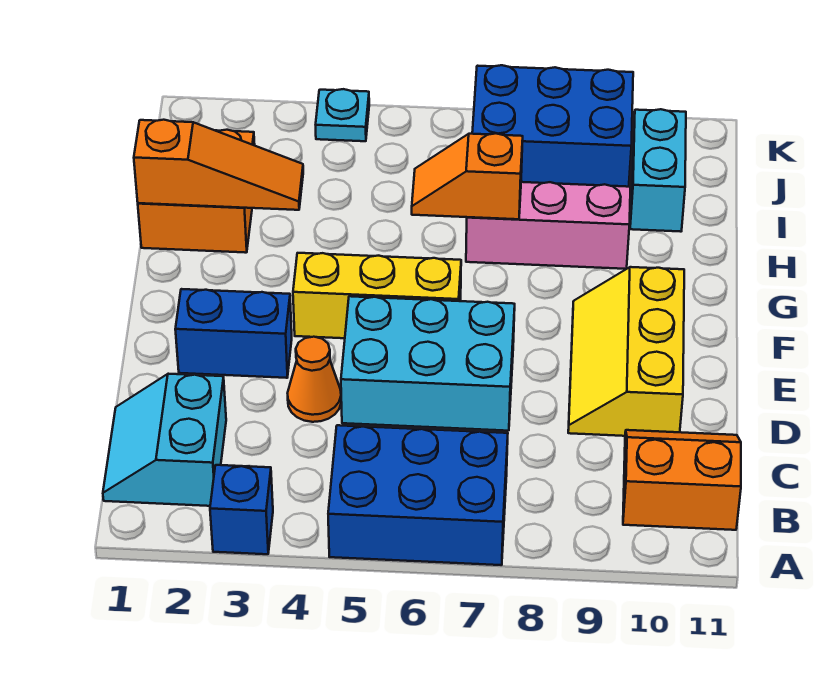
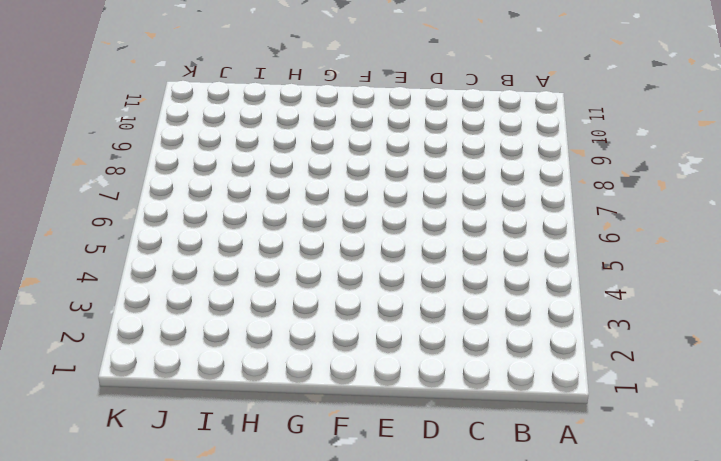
none -> blue 1x1 brick [210,465,273,554]
none -> blue 2x3 brick [328,425,508,565]
none -> cyan 2x2 slope [103,374,226,506]

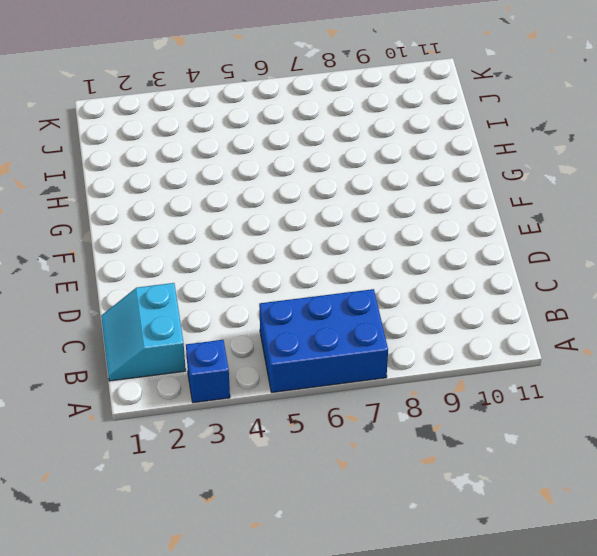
none -> orange 2x2 slope [623,430,741,530]
none -> orange 1x1 cone [288,337,341,422]
none -> cyan 2x3 brick [341,296,515,431]

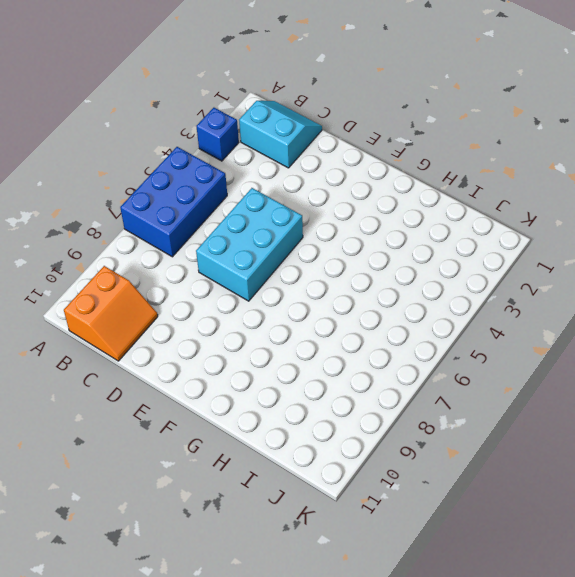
none -> orange 1x1 cone [288,337,341,422]
none -> yellow 2x3 slope [568,267,684,436]
none -> blue 1x2 brick [175,289,292,378]

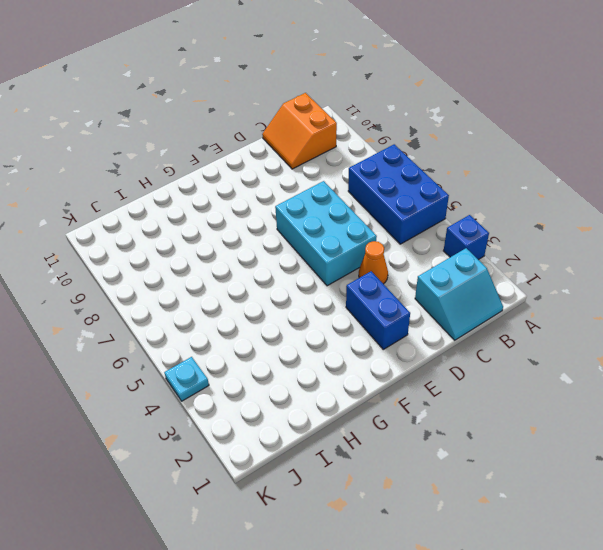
none -> yellow 2x3 slope [568,267,684,436]
none -> yellow 1x3 brick [293,253,461,338]
none -> orange 2x2 brick [138,130,255,253]

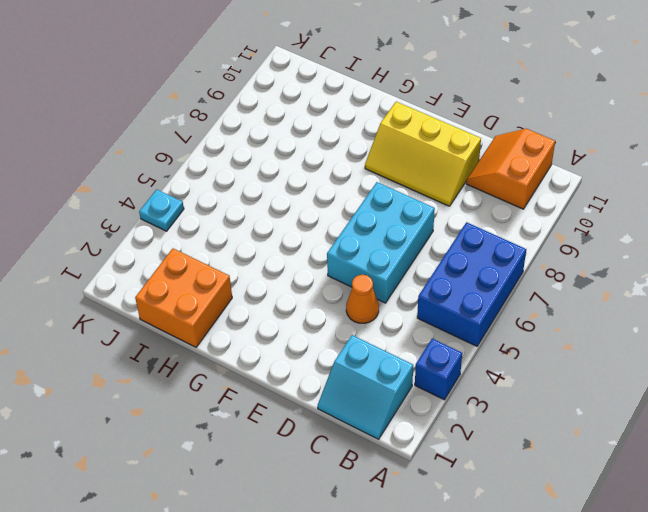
none -> blue 1x2 brick [175,289,292,378]
none -> yellow 1x3 brick [293,253,461,338]
none -> pink 1x3 brick [466,182,630,269]

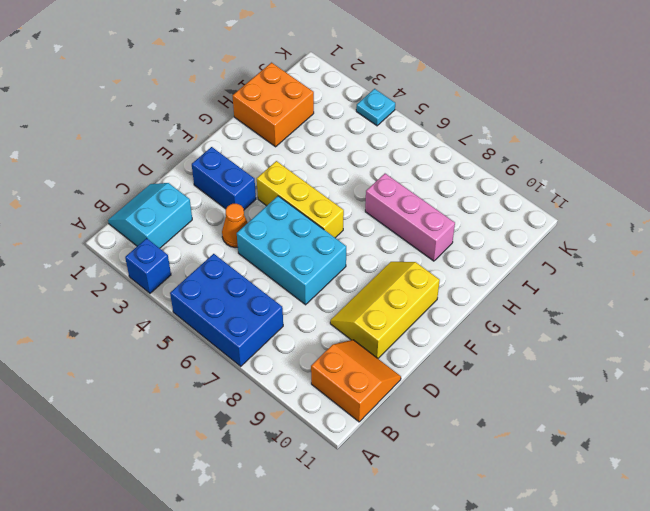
none -> cyan 1x2 brick [630,109,686,232]
none -> blue 2x3 brick [472,65,633,187]
none -> orange 1x3 slope [134,120,303,210]

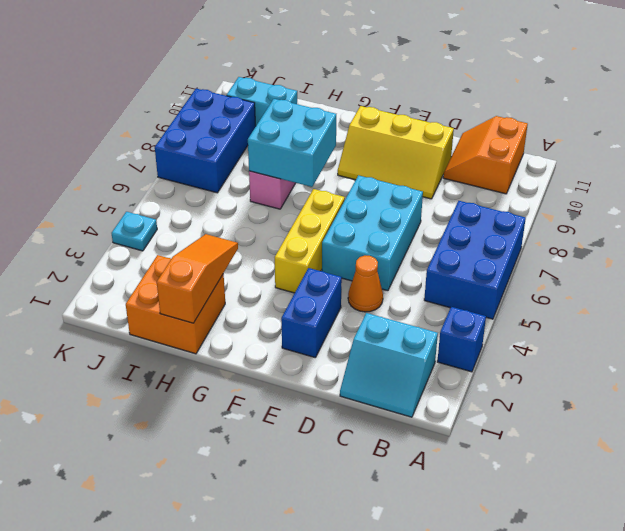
cyan 2x2 brick [248,99,336,187] -> orange 1x2 slope [412,133,523,219]

